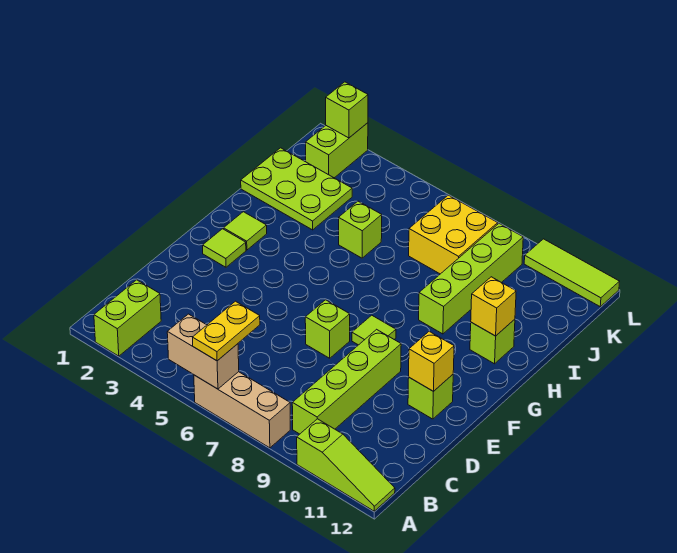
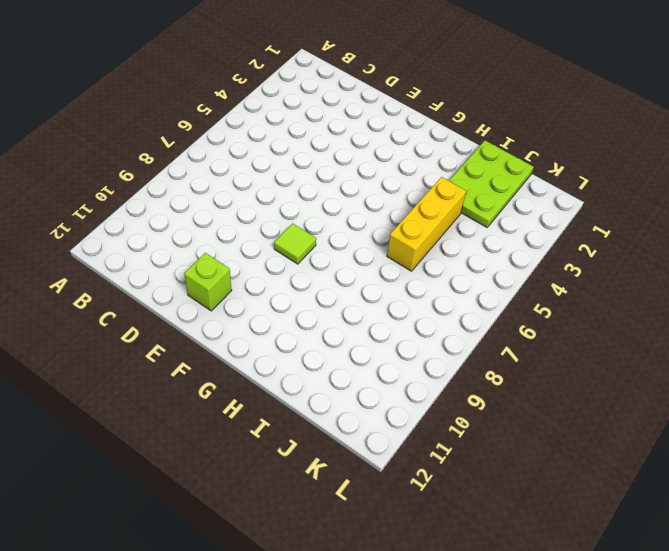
yellow 1x3 brick [387,177,466,271] -> lime 1x1 brick [339,201,382,258]
none -> lime 1x2 brick [94,280,161,356]
none -> tan 1x3 brick [194,372,290,448]
none -> lime 1x3 slope [297,419,395,511]

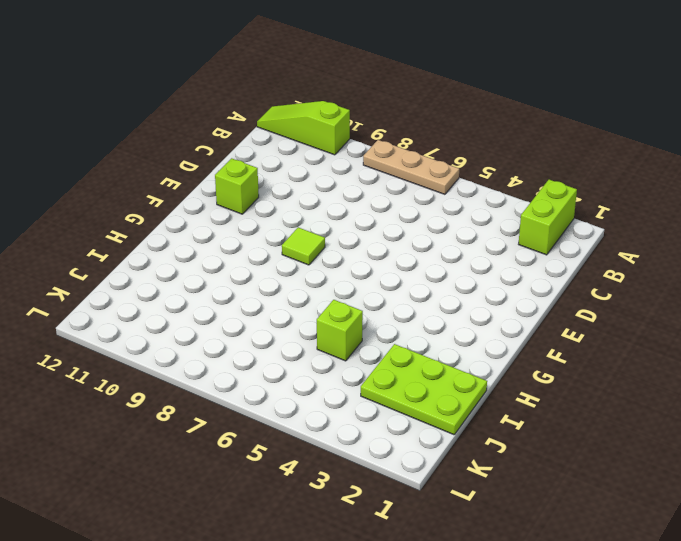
tan 1x3 plate [363,140,459,194] -> tan 1x3 brick [194,372,290,448]
none -> lime 1x4 brick [292,329,401,434]
none -> lime 1x1 brick [305,300,350,358]
none -> lime 1x1 tile [203,229,246,267]

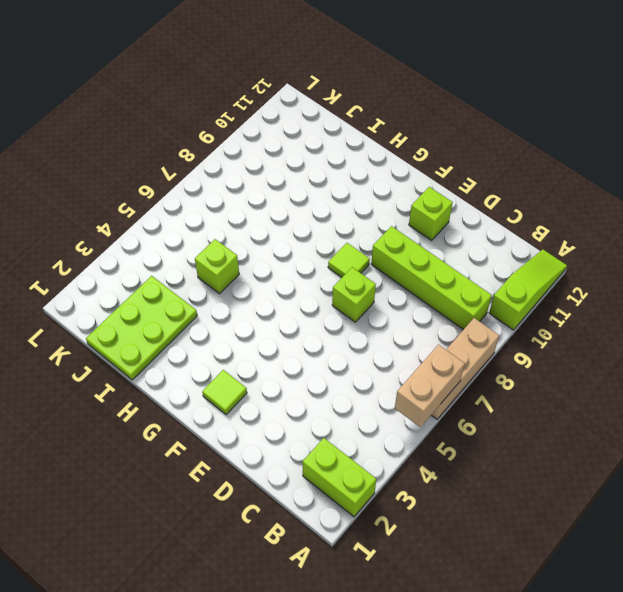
none -> lime 1x1 tile [224,212,267,250]
none -> lime 1x4 brick [419,224,523,334]
none -> lime 1x1 brick [470,319,515,364]

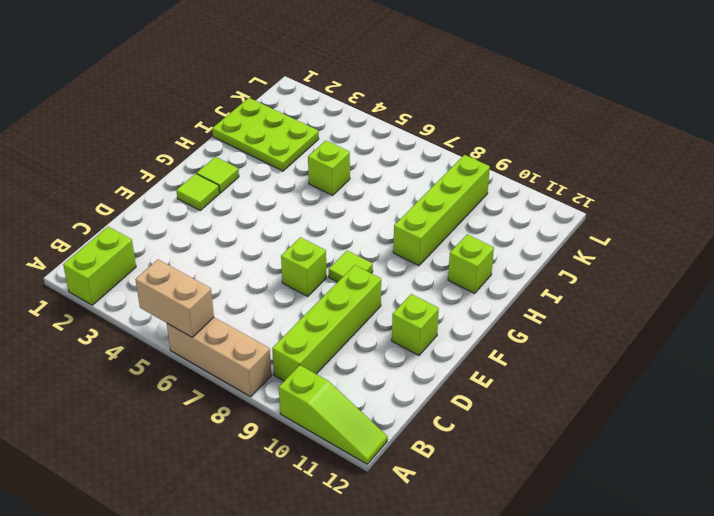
none -> yellow 2x2 brick [409,195,498,274]
none -> lime 1x2 brick [306,123,368,178]
none -> lime 1x3 tile [524,239,620,307]

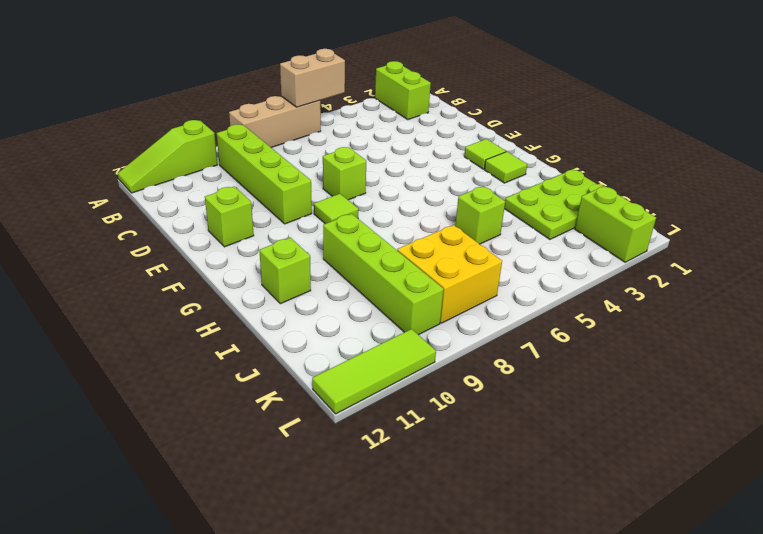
none -> yellow 1x1 brick [409,331,454,391]
none -> yellow 1x1 brick [471,277,516,336]
none -> lime 1x1 brick [326,82,368,138]

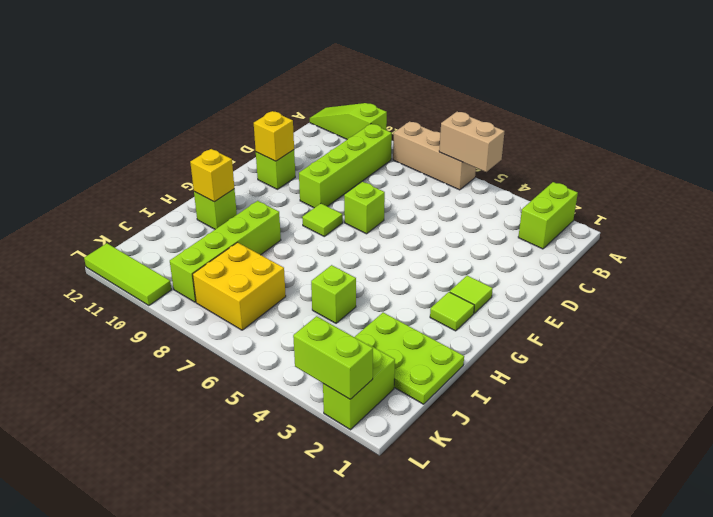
lime 1x2 brick [293,316,373,399] -> lime 1x1 brick [326,82,368,138]
none -> yellow 1x2 plate [193,301,260,361]

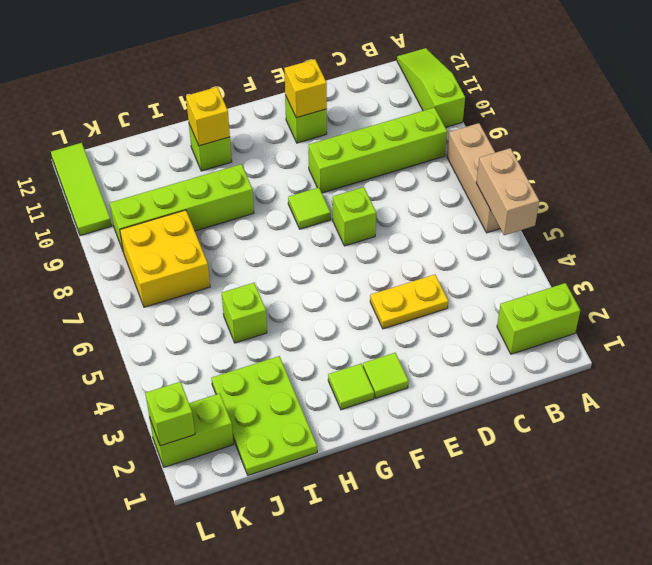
yellow 1x2 plate [370,275,448,329] -> yellow 1x2 plate moved to [193,301,260,361]

